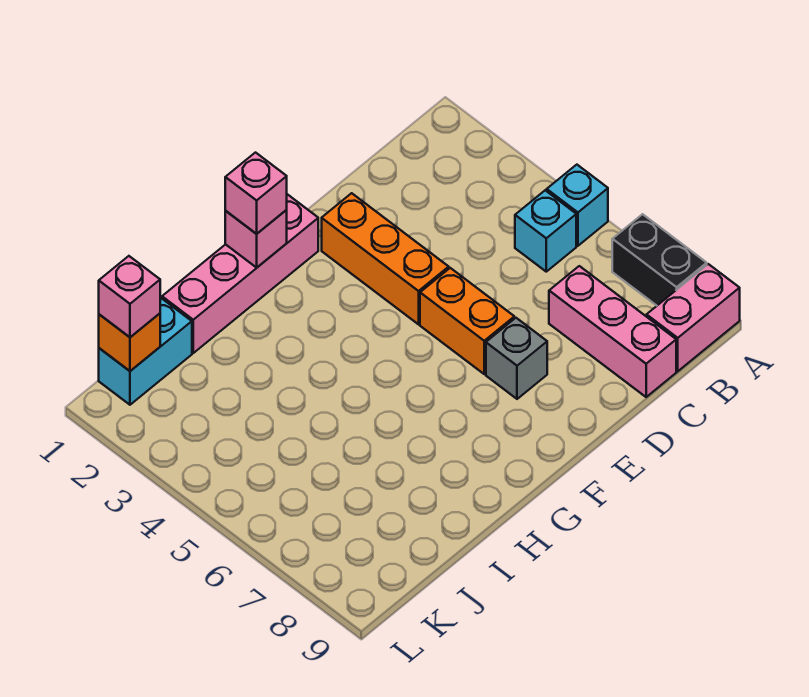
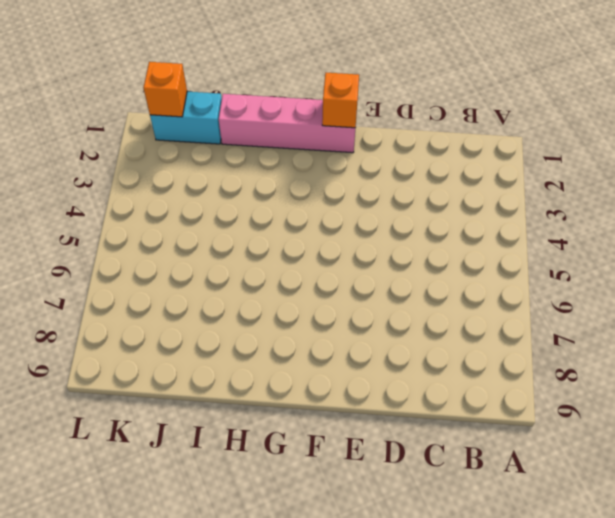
orange 1x1 brick [322,73,359,128] -> none
none -> cyan 1x1 brick [547,165,608,246]
none -> black 1x2 brick [612,214,707,306]
none -> pink 1x2 brick [647,264,740,371]

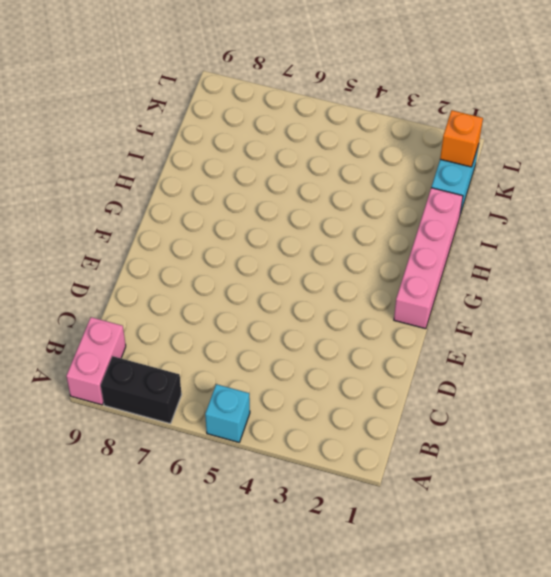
none -> cyan 1x1 brick [515,190,576,272]
none -> pink 1x3 brick [549,266,676,397]
none -> orange 1x3 brick [322,193,449,324]

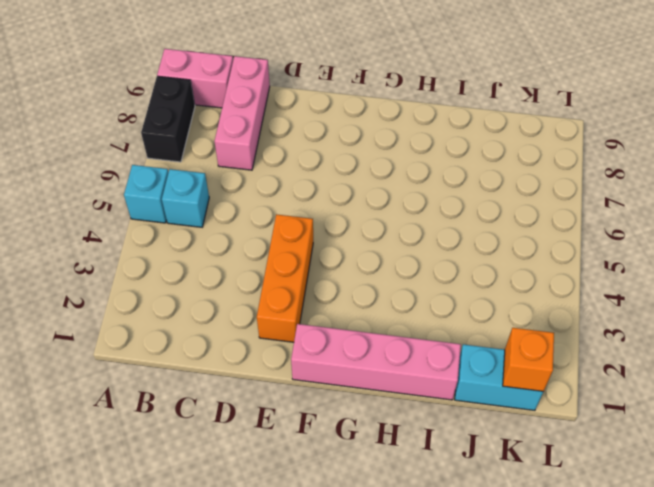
none -> orange 1x2 brick [420,268,514,374]
none -> grey 1x1 brick [486,318,547,399]
none -> pink 1x1 brick [225,210,287,267]

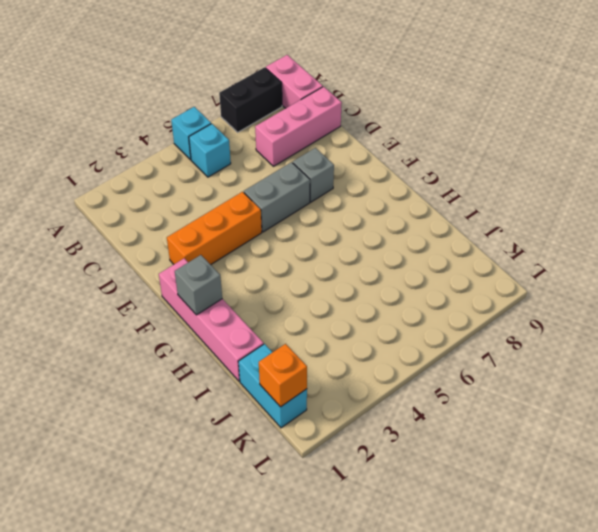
grey 1x2 brick [244,162,310,232] -> orange 1x2 brick [420,268,514,374]
grey 1x1 brick [175,255,222,315] -> pink 1x1 brick [225,210,287,267]
none -> pink 1x1 brick [225,153,287,234]
none -> pink 1x1 brick [99,256,160,337]

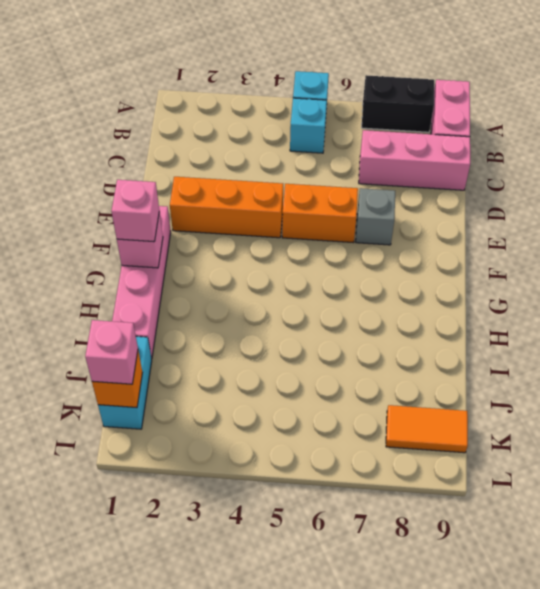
orange 1x2 tile [386,405,468,453] -> none

